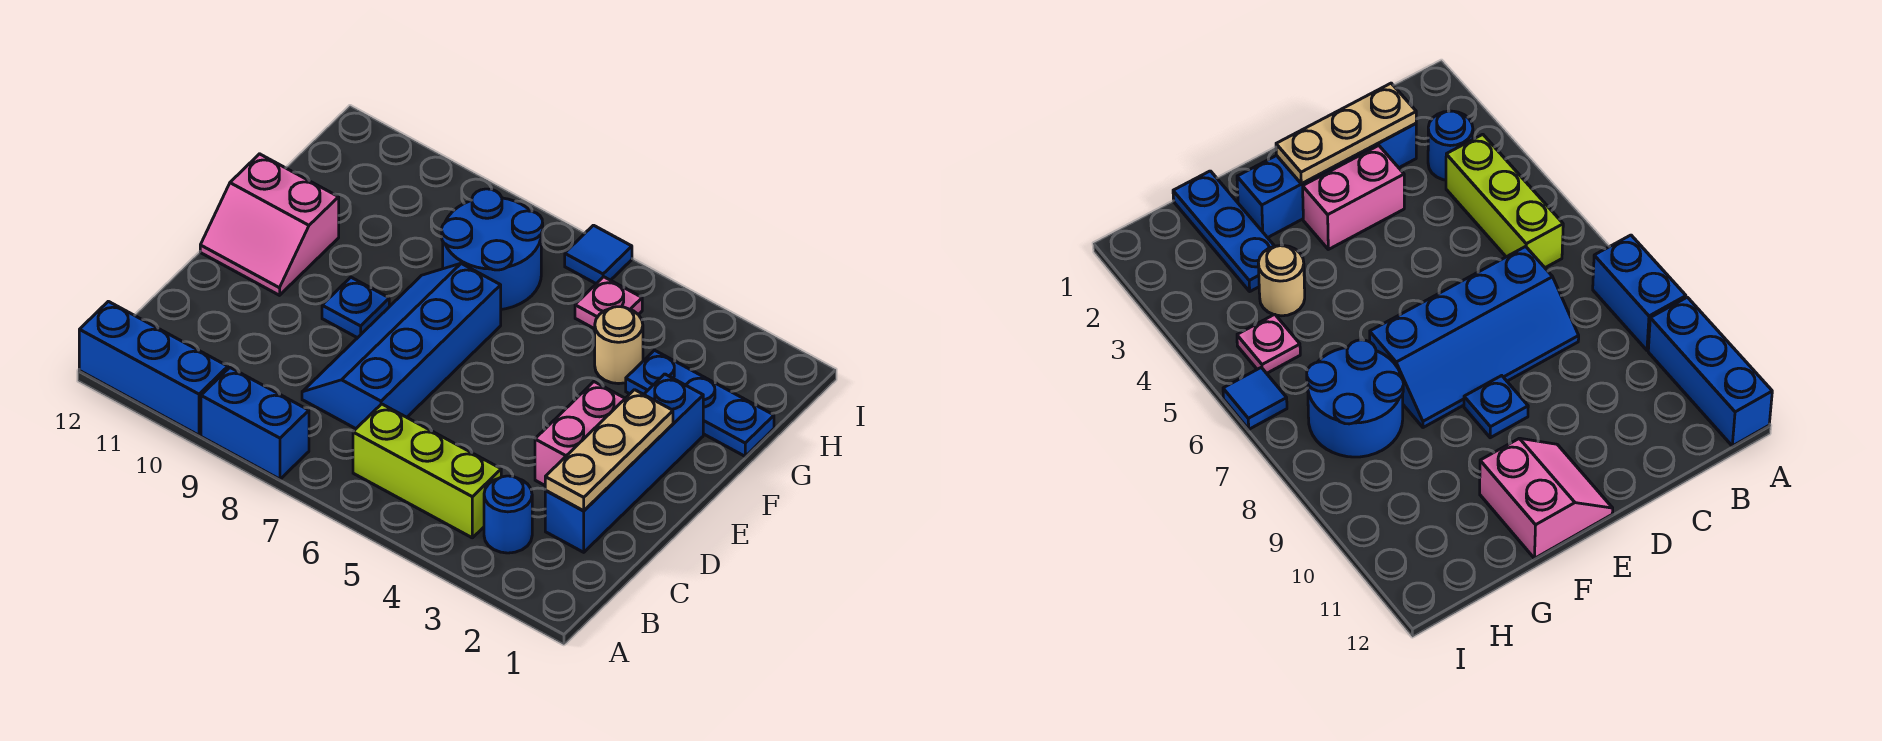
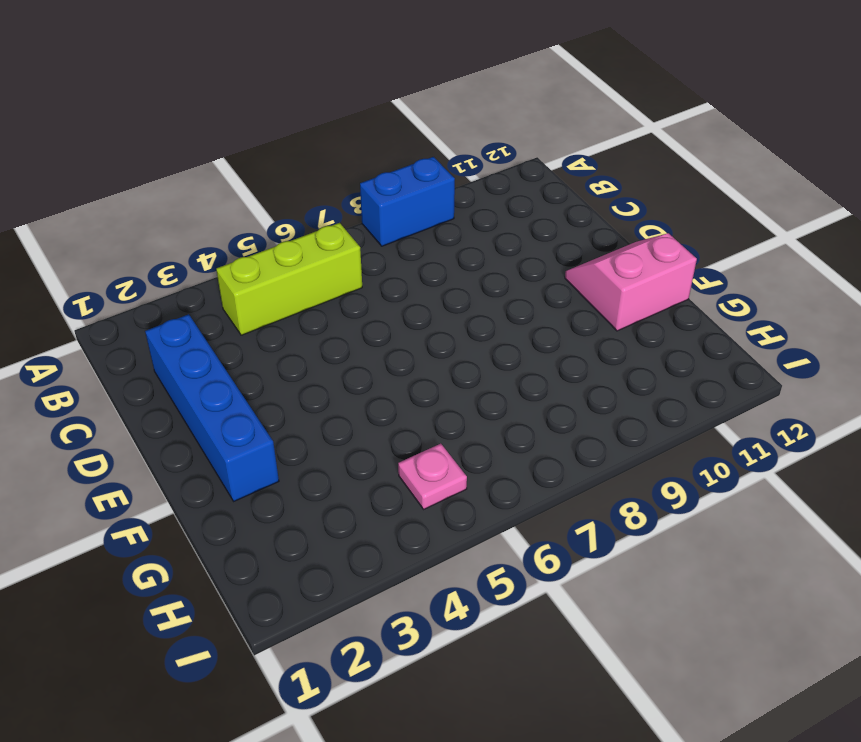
none -> blue 1x3 brick [79,301,228,435]
none -> blue 1x1 round brick [484,476,532,553]
none -> blue 2x4 slope [302,263,501,429]

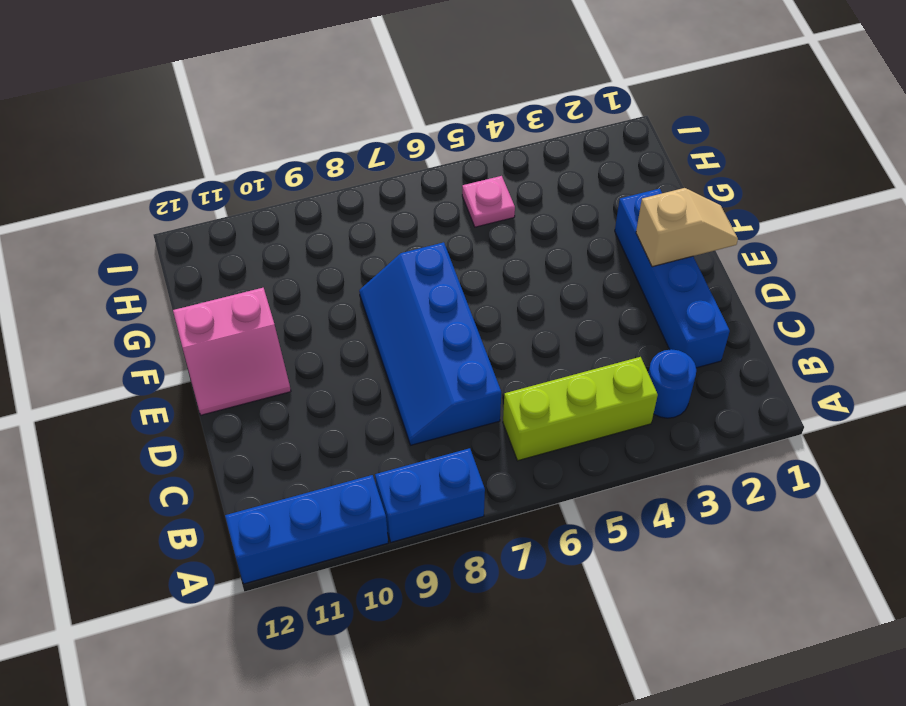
tan 1x2 slope [636,188,738,267] -> tan 1x3 plate [545,390,673,511]
none -> pink 1x2 brick [535,382,625,485]
none -> blue 1x1 plate [322,277,389,338]
none -> blue 1x3 plate [626,350,774,456]

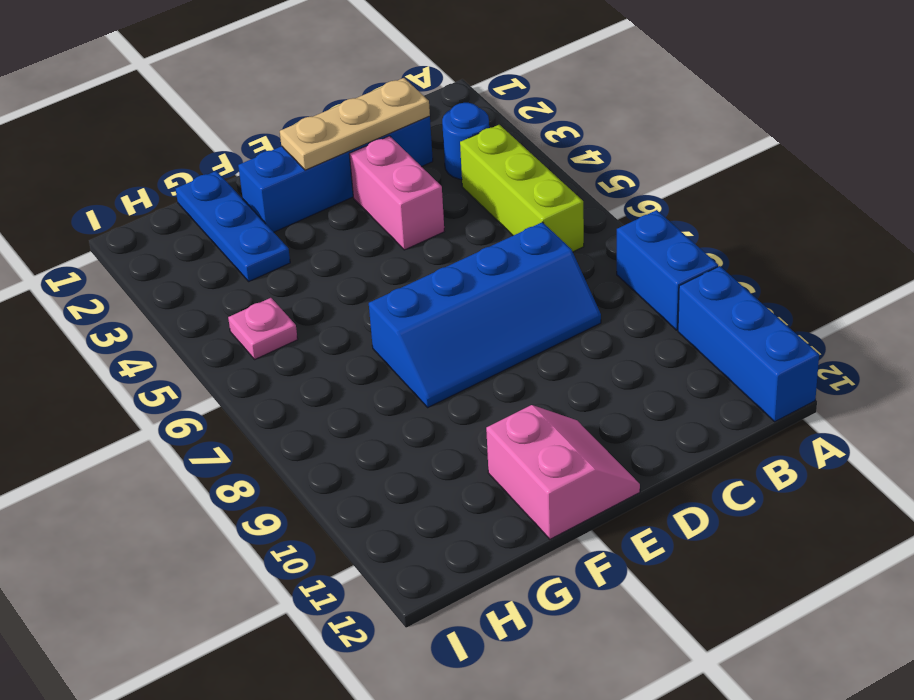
pink 1x2 brick [349,136,444,250] -> pink 1x2 brick turned to [535,382,625,485]
none -> blue 1x1 plate [322,277,389,338]
none -> tan 1x1 round brick [595,307,643,384]
none -> blue 2x2 round brick [442,189,543,309]

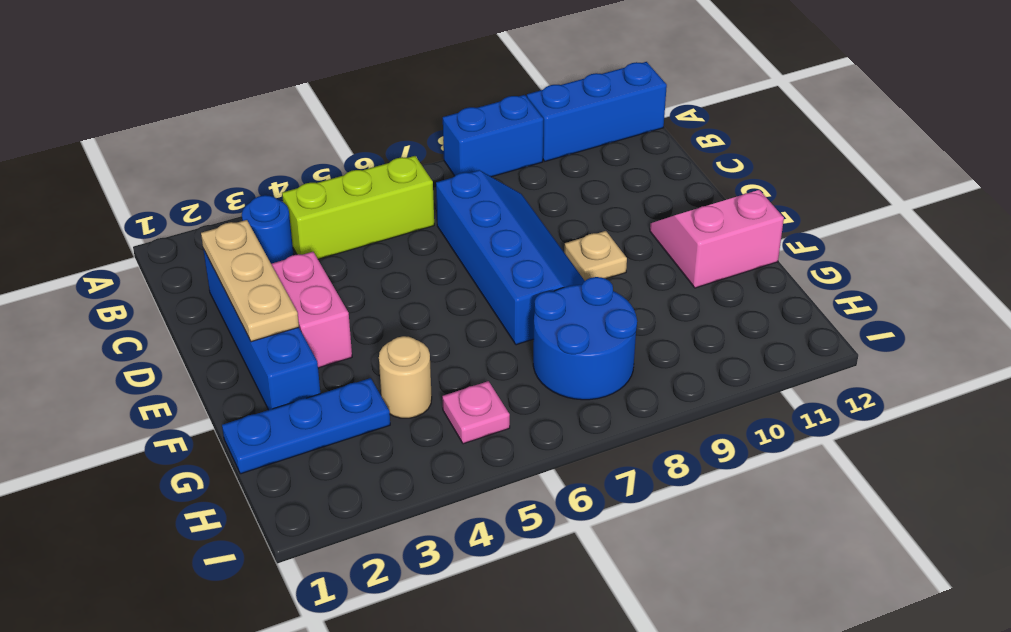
tan 1x1 plate [564,231,627,281] -> blue 1x1 plate [322,277,389,338]
none -> blue 1x1 tile [565,225,632,284]

